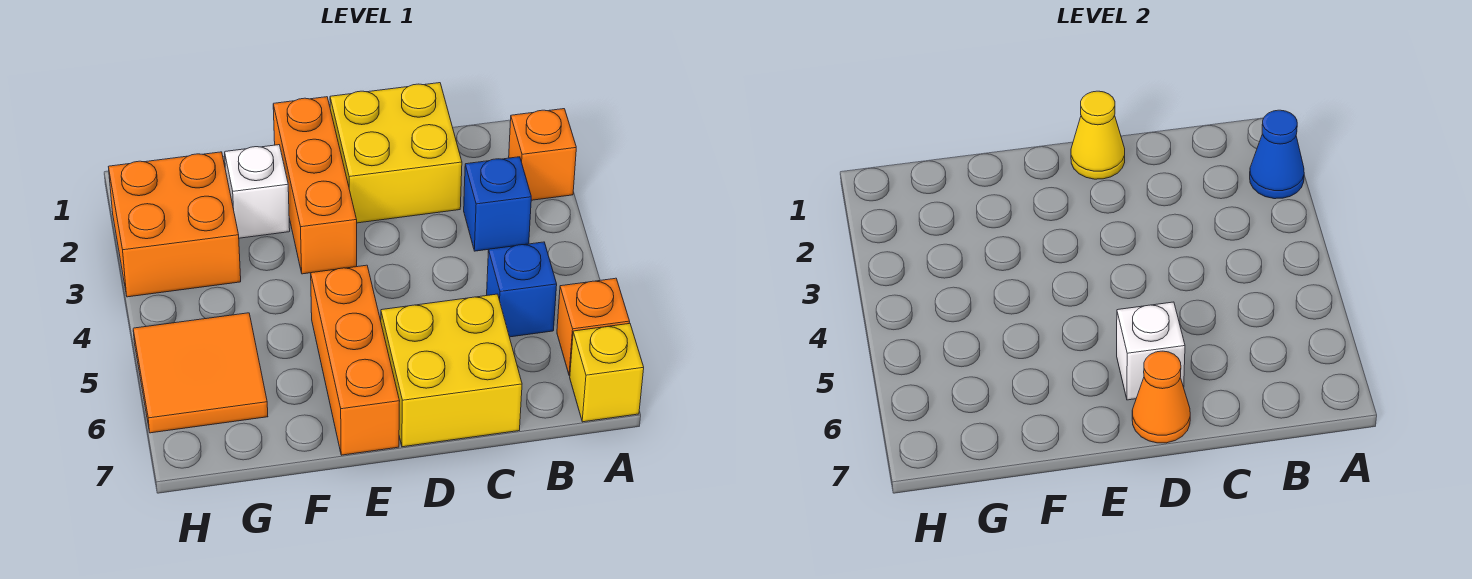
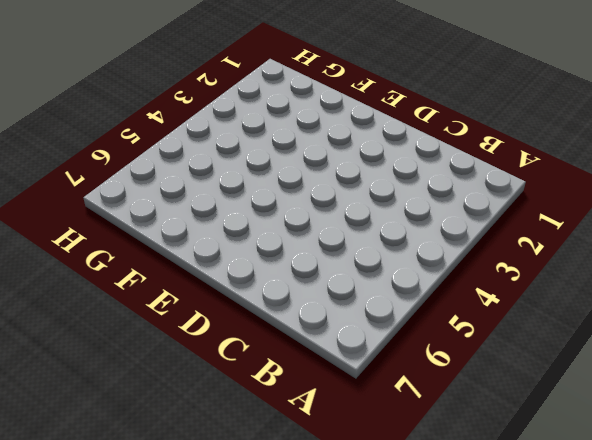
none -> orange 1x1 brick [509,109,576,200]
none -> orange 1x1 brick [557,278,630,376]
none -> yellow 1x1 brick [570,323,644,422]

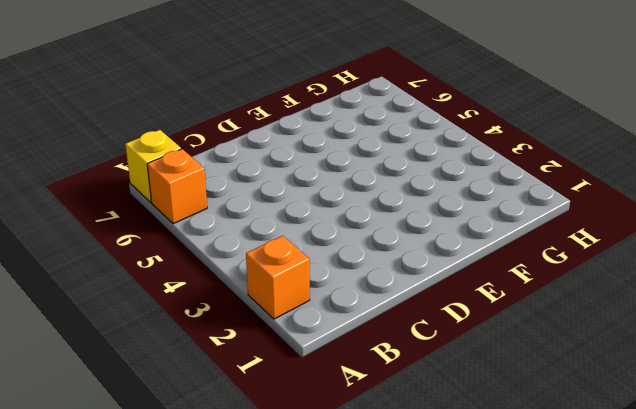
none -> blue 1x1 brick [464,157,531,251]
none -> blue 1x1 brick [487,242,557,337]
none -> yellow 2x2 brick [330,83,462,223]

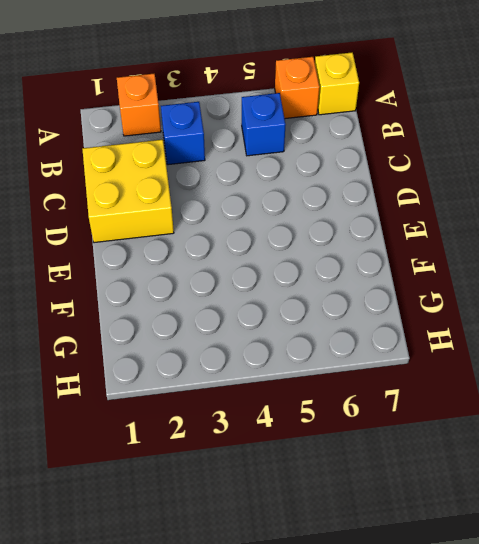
none -> yellow 2x2 brick [381,294,522,447]
none -> orange 1x3 brick [273,97,357,274]
none -> orange 1x3 brick [311,265,400,455]

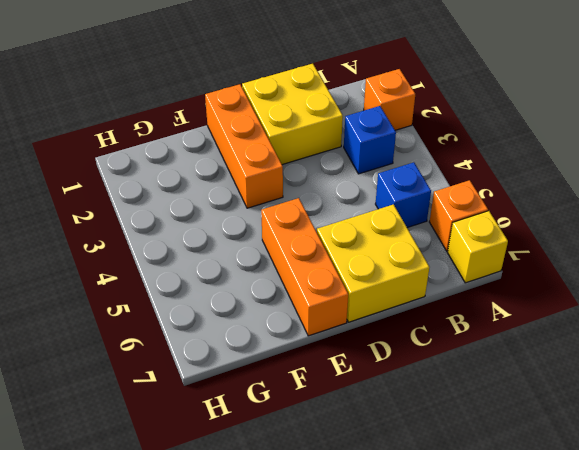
none -> white 1x1 brick [225,145,290,238]
none -> orange 2x2 brick [109,152,241,297]
none -> orange 2x2 tile [133,313,268,433]

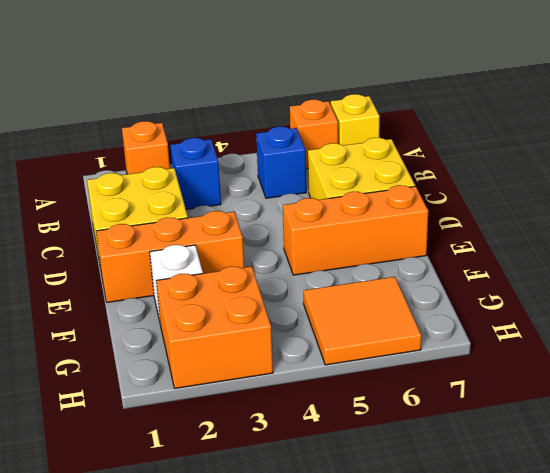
none -> blue 1x1 cone [1250,110,1304,199]
none -> yellow 1x1 cone [1071,91,1125,179]
none -> white 1x1 brick [1117,302,1185,400]

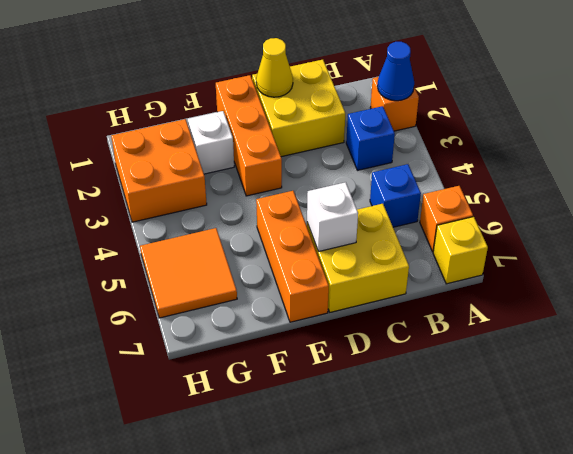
none -> orange 1x1 cone [1132,351,1190,443]

